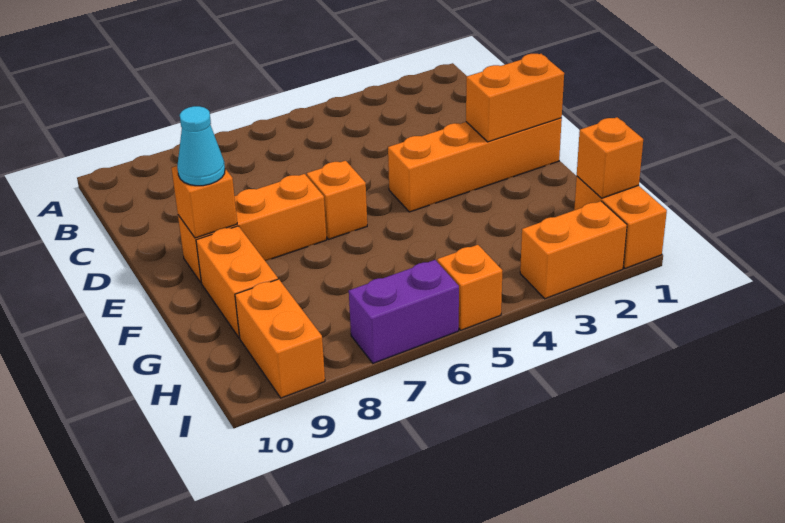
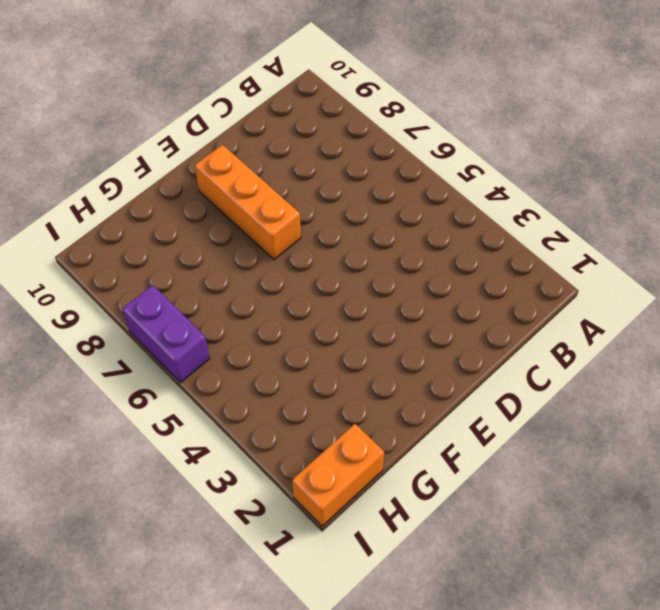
none -> orange 1x4 brick [388,118,562,212]
none -> orange 1x1 brick [307,161,367,239]
none -> orange 1x2 brick [196,226,278,338]

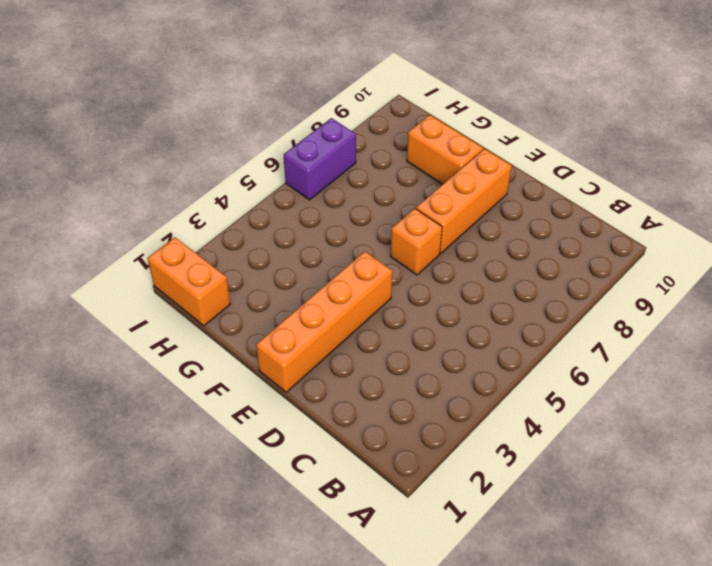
none -> orange 1x2 brick [235,279,325,398]
none -> orange 1x2 brick [520,201,627,299]
none -> orange 1x1 brick [437,245,502,330]

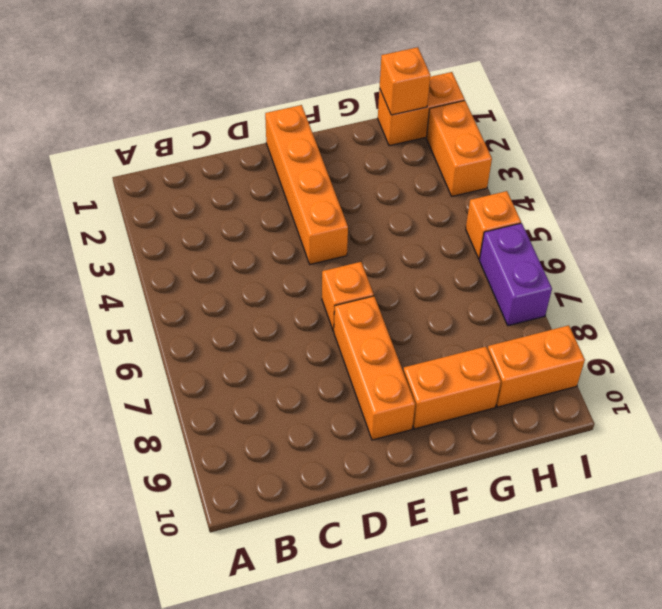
none -> orange 1x2 brick [466,54,564,142]
none -> orange 1x1 brick [172,166,237,238]
none -> cyan 1x1 cone [177,106,225,186]

